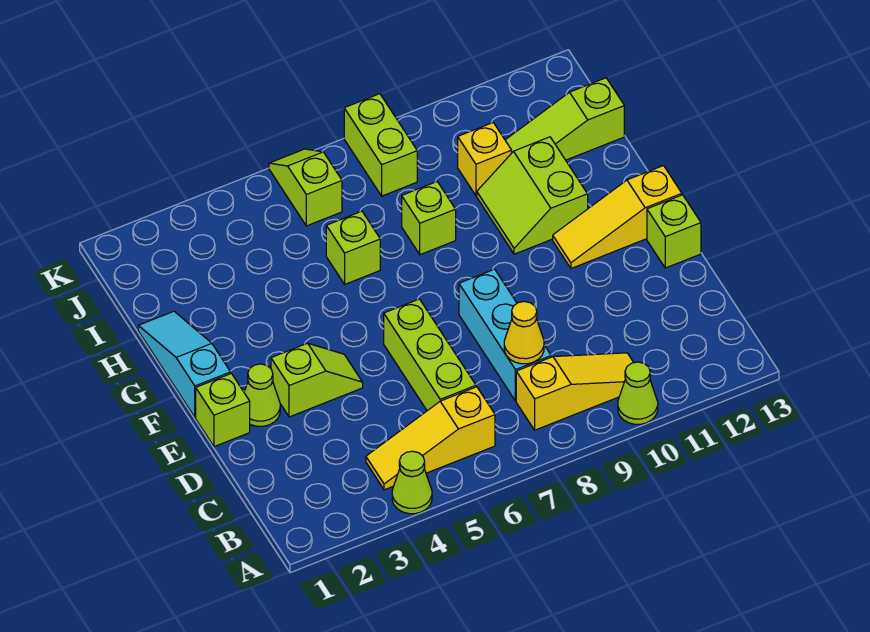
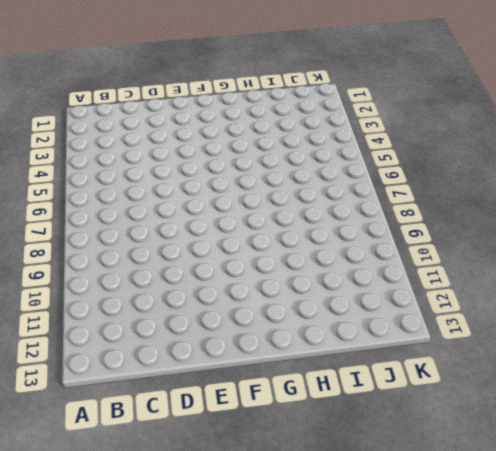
none -> lime 1x1 cone [392,451,432,514]
none -> lime 1x1 cone [618,362,658,424]
none -> yellow 1x3 slope [366,387,495,490]

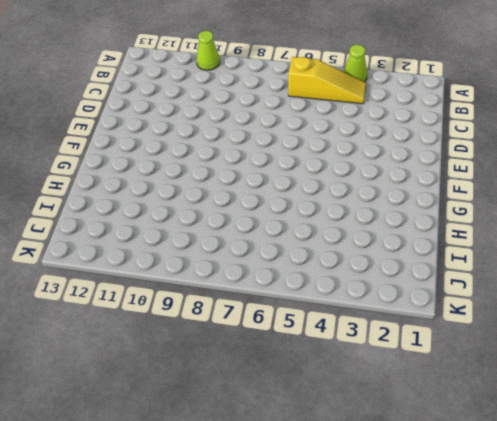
none -> yellow 1x3 slope [516,353,634,430]
none -> lime 1x3 brick [384,299,476,411]
none -> cyan 1x3 brick [459,269,551,401]

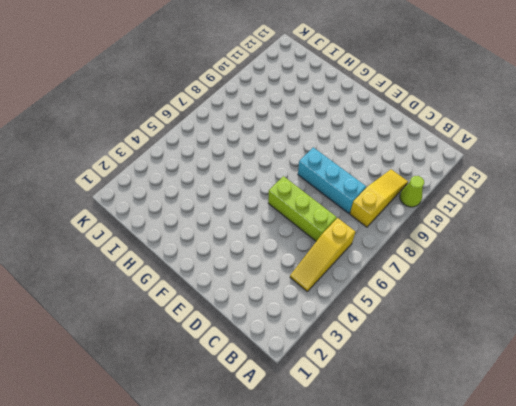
none -> lime 1x1 cone [392,451,432,514]
none -> lime 1x1 brick [196,373,250,447]
none -> lime 1x1 cone [244,364,280,426]

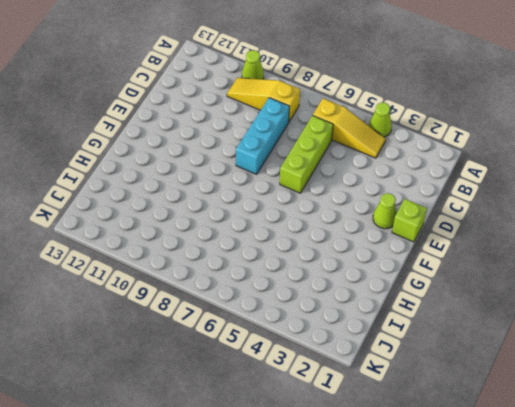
none -> lime 1x2 slope [271,343,363,417]
none -> lime 1x1 brick [647,195,701,268]
none -> cyan 1x3 slope [138,311,231,417]

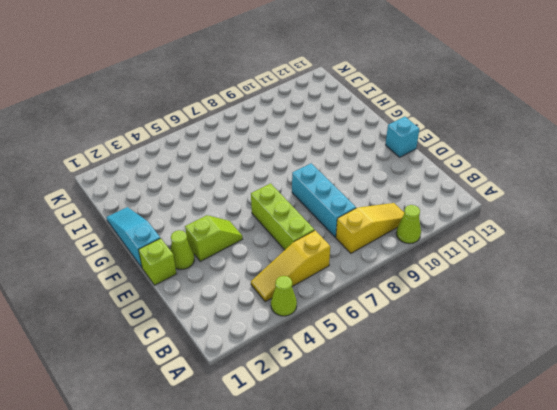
cyan 1x1 brick [386,117,419,157] -> lime 1x1 brick [647,195,701,268]
none -> yellow 1x3 slope [553,166,682,268]
none -> lime 2x2 slope [477,137,588,254]
none -> lime 1x1 brick [326,211,380,284]

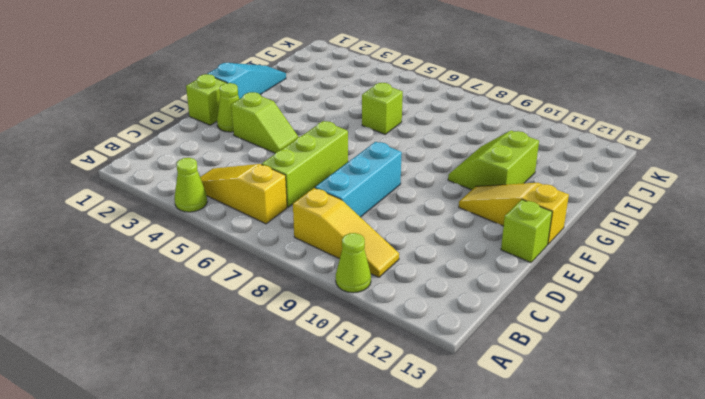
none -> lime 1x1 brick [402,182,456,255]
none -> yellow 1x1 brick [458,123,512,196]
none -> lime 1x3 slope [505,78,624,160]

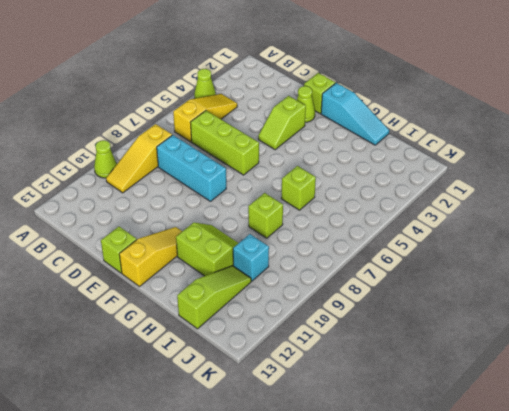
cyan 1x1 brick [233,234,269,281] -> yellow 1x1 brick [458,123,512,196]
none -> lime 1x2 slope [269,149,342,226]
none -> lime 1x2 brick [344,94,417,196]
none -> yellow 1x1 cone [504,301,544,364]

